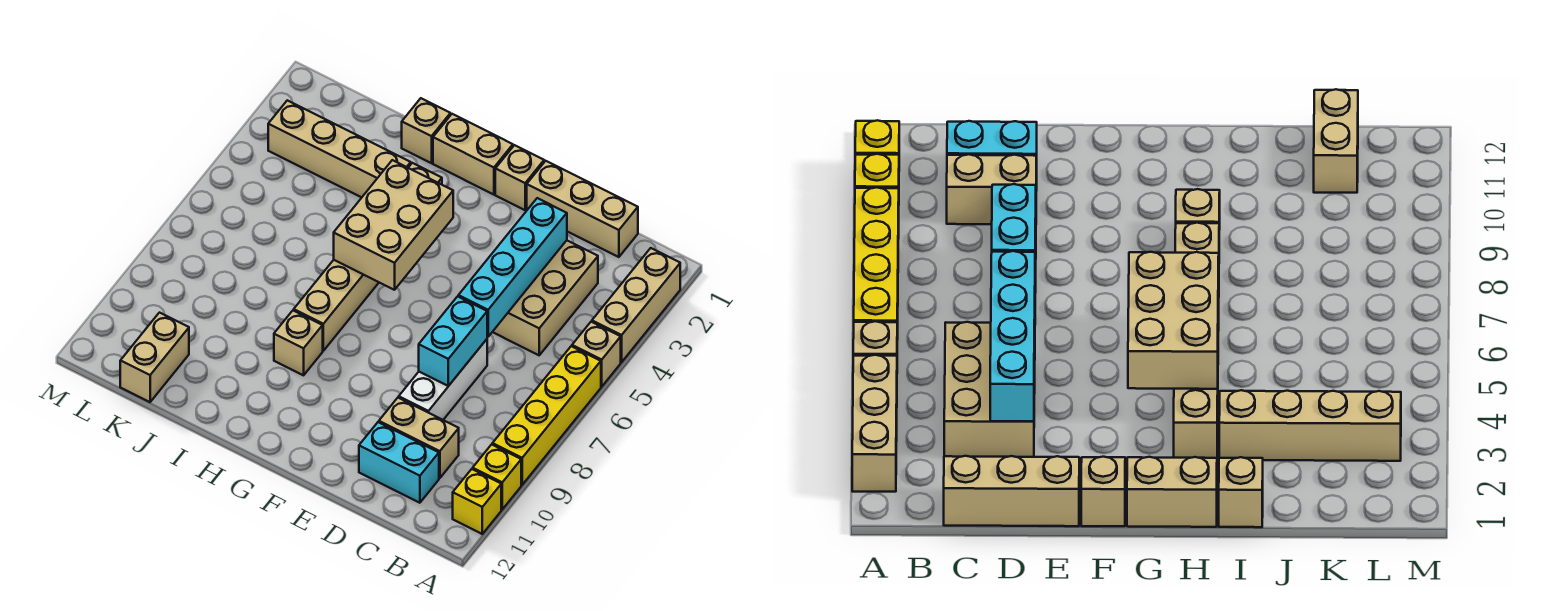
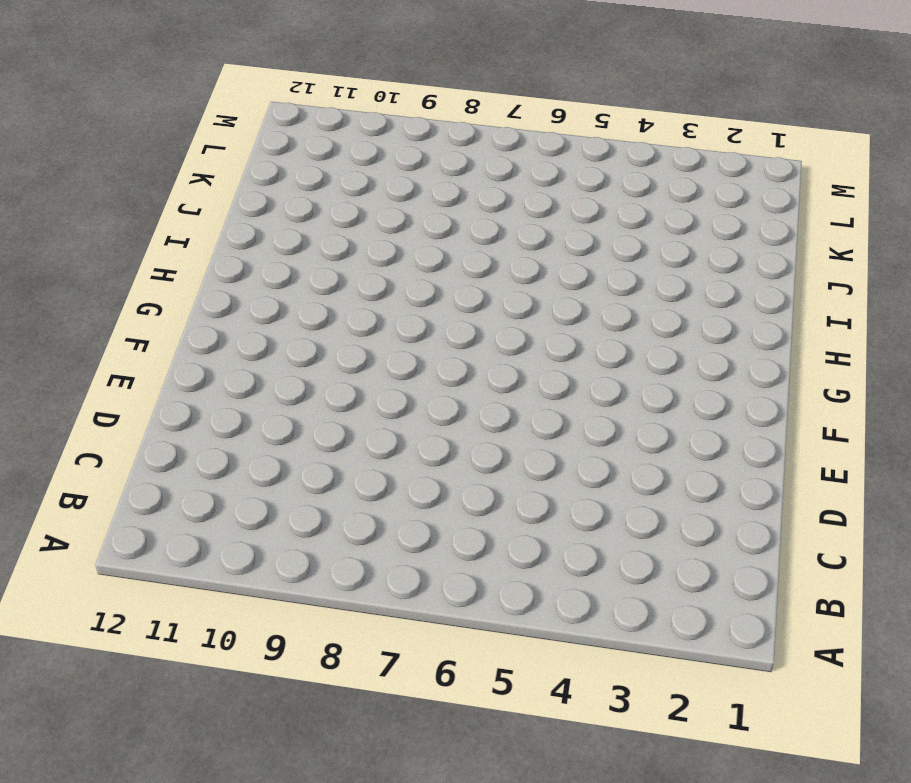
none -> tan 1x3 brick [592,248,680,362]
none -> tan 1x1 brick [572,322,621,387]
none -> yellow 1x4 brick [492,346,601,485]

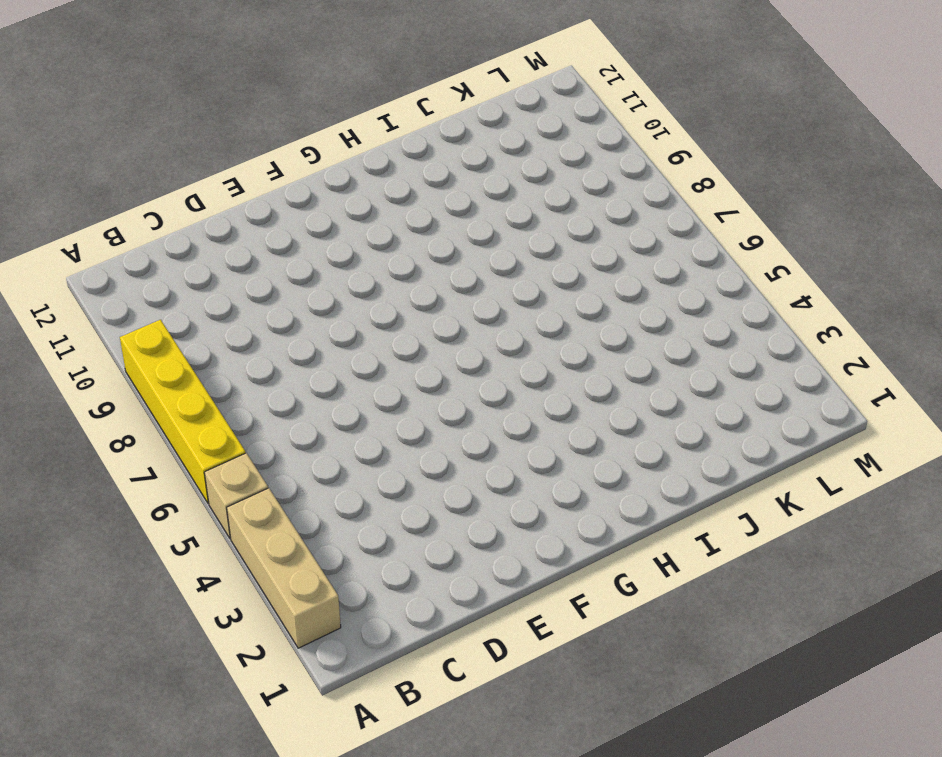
none -> yellow 1x1 brick [473,444,521,509]
none -> yellow 1x1 brick [453,469,501,534]
none -> tan 1x3 brick [527,161,638,257]

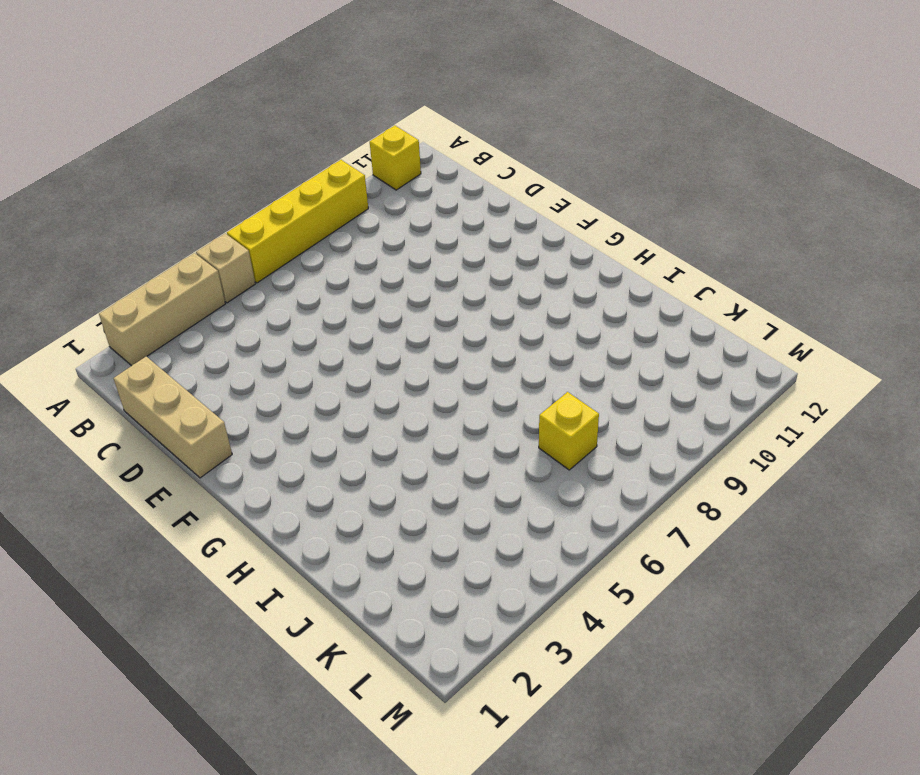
yellow 1x1 brick [539,392,599,470] -> yellow 1x1 brick moved to [473,444,521,509]
none -> tan 2x3 brick [493,240,598,355]
none -> tan 1x2 brick [379,398,459,478]
none -> cyan 1x2 brick [359,422,439,503]

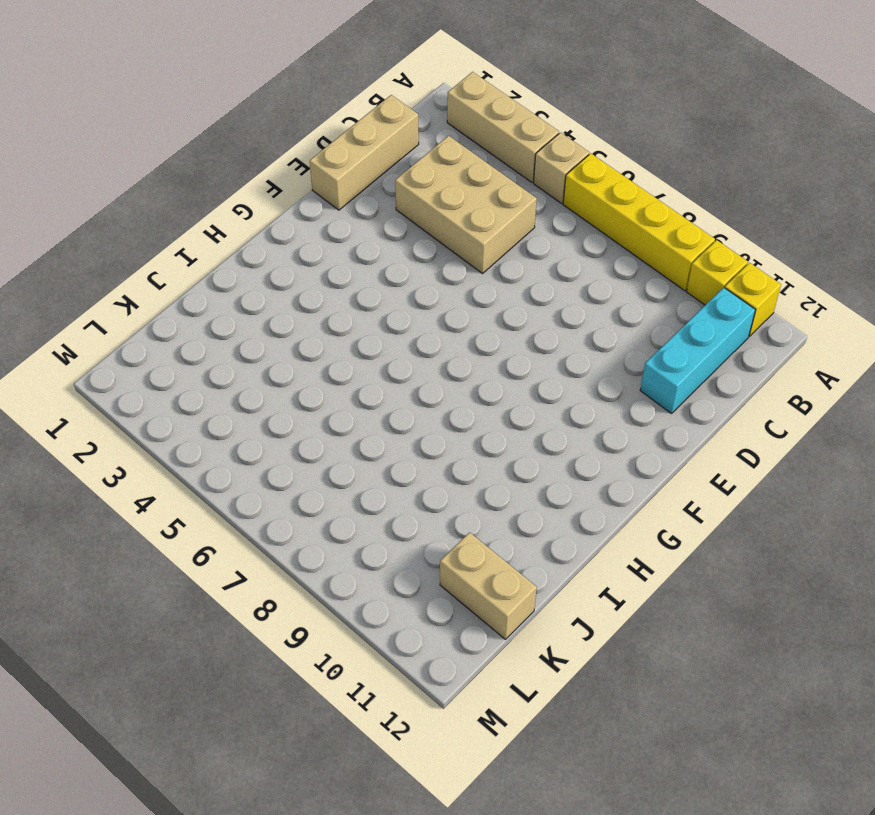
cyan 1x3 brick [640,288,755,414] -> cyan 1x2 brick [359,422,439,503]
none -> tan 1x2 brick [379,398,459,478]
none -> white 1x3 brick [399,339,487,420]
none -> tan 1x1 brick [495,145,544,210]

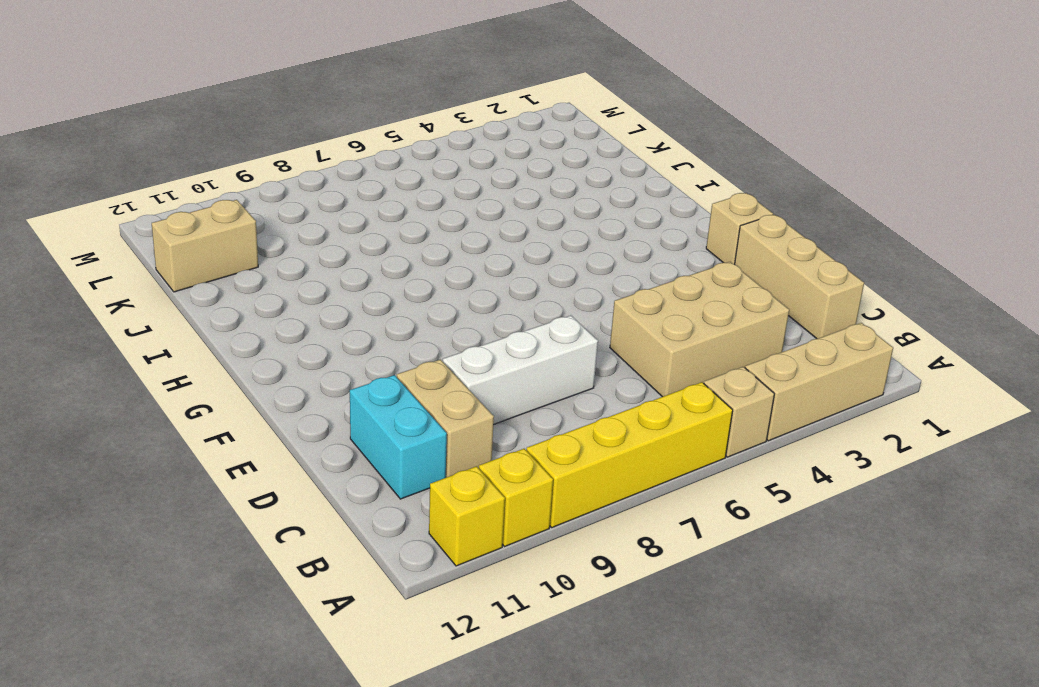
none -> tan 1x2 brick [433,114,513,195]
none -> tan 1x6 brick [294,163,442,351]
none -> tan 1x1 brick [274,310,323,375]

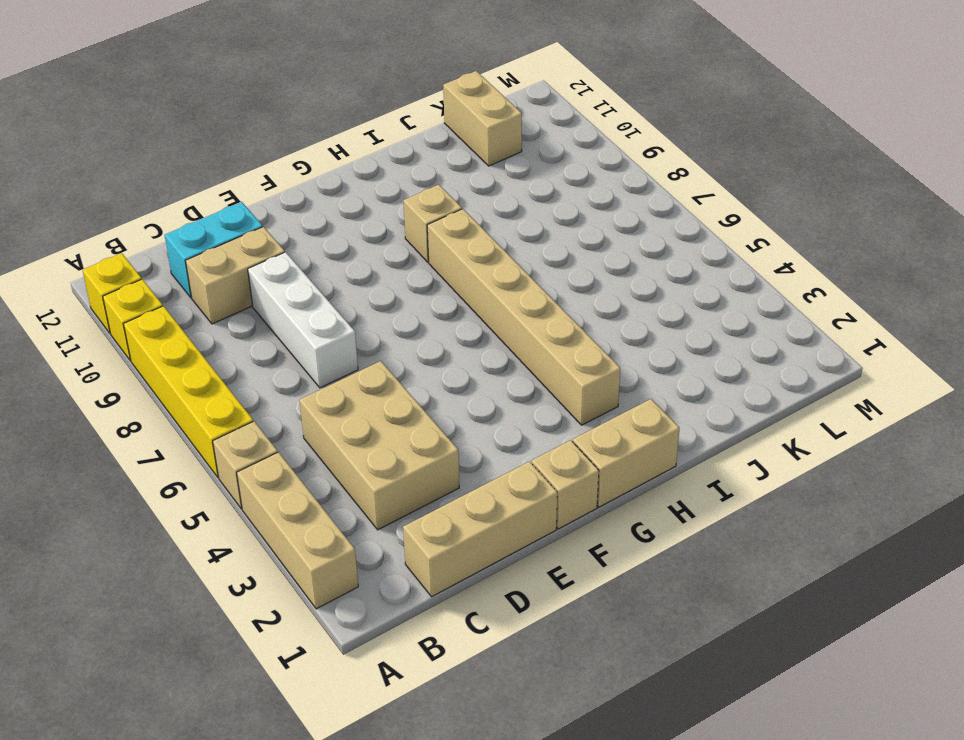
none -> tan 1x1 brick [402,98,450,163]
none -> tan 1x4 brick [268,100,411,197]
none -> cyan 1x4 brick [458,198,567,337]

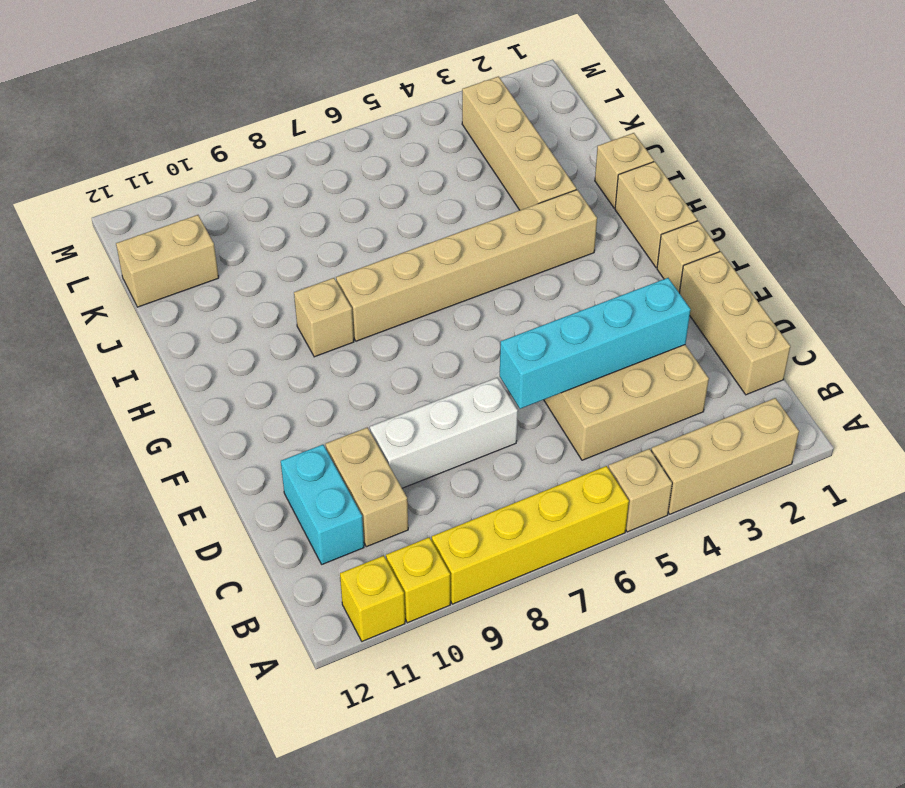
none -> cyan 1x2 brick [419,296,487,386]
none -> tan 2x3 brick [334,160,453,290]

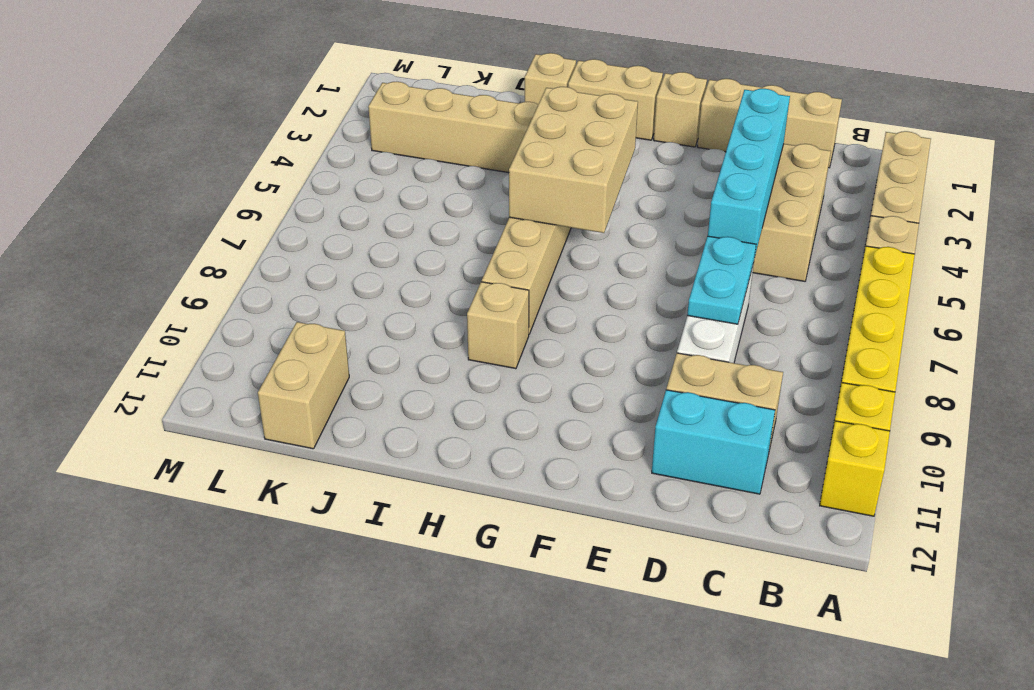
cyan 1x2 plate [687,236,756,324] -> cyan 1x2 brick [419,296,487,386]

